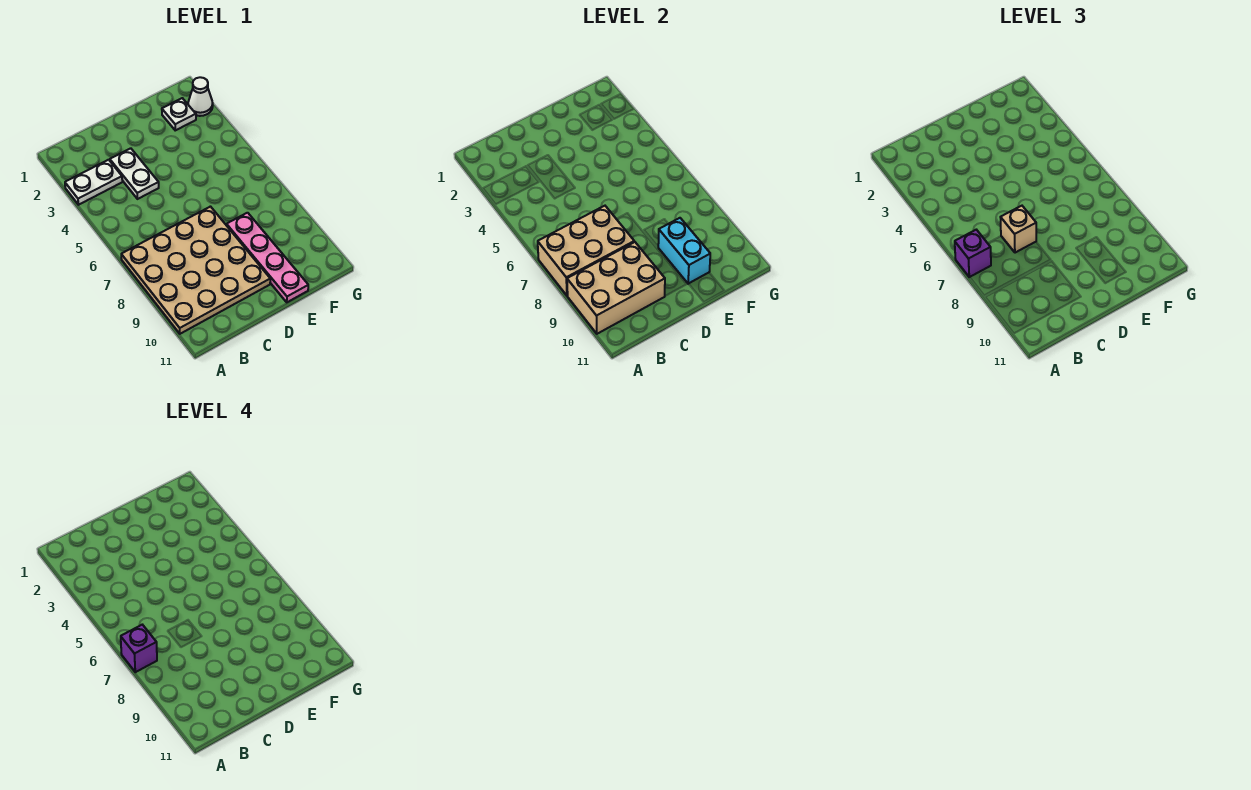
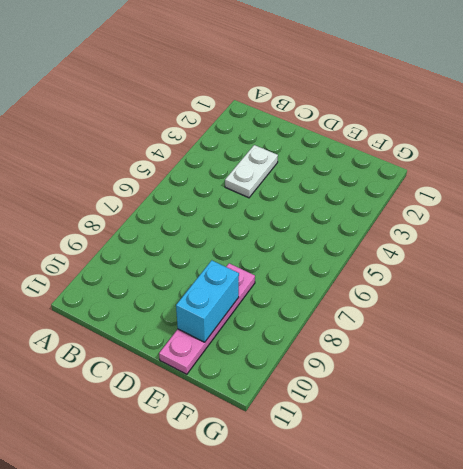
none -> white 1x2 plate [65,160,122,205]
none -> tan 4x4 plate [121,207,270,334]
none -> white 1x1 plate [162,98,196,130]

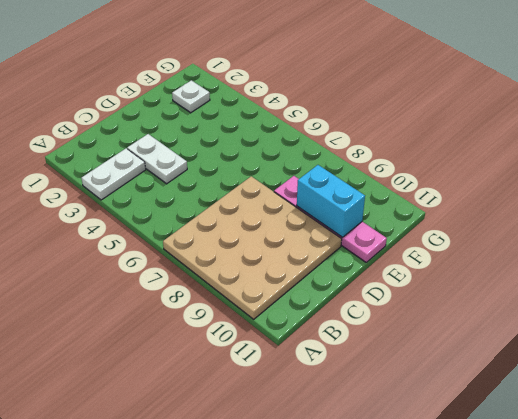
none -> white 1x1 cone [188,77,213,116]
none -> tan 2x3 brick [538,206,634,296]
none -> tan 2x3 brick [567,242,665,334]

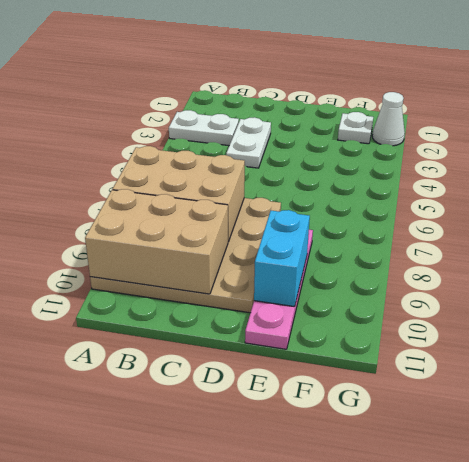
none -> purple 1x1 brick [955,230,991,277]
none -> tan 1x1 brick [1000,206,1036,253]
none -> purple 1x1 brick [121,625,157,672]

